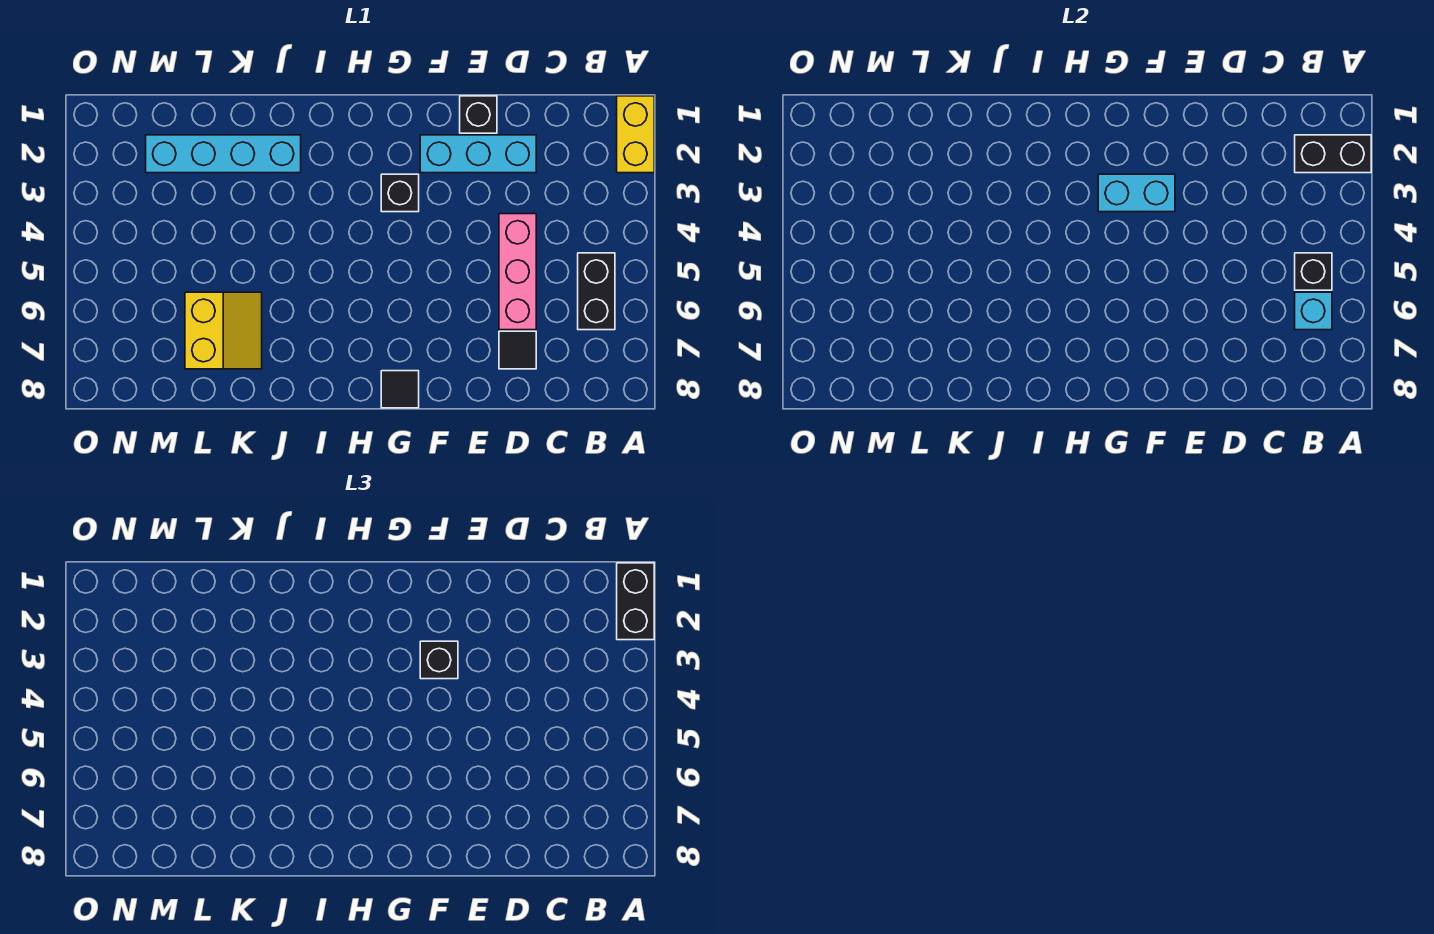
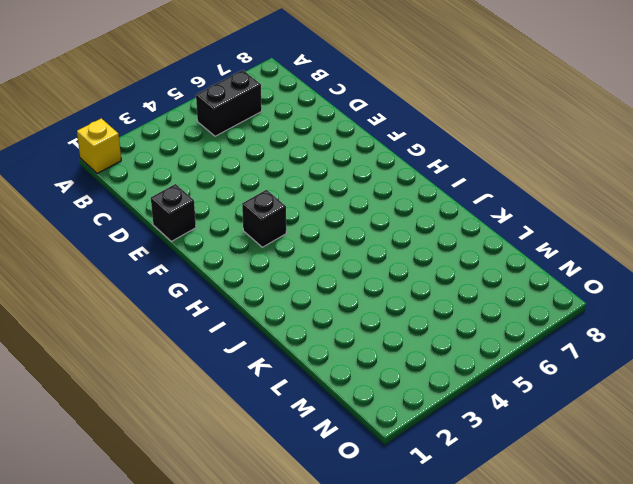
yellow 1x1 brick [77,118,121,174] -> yellow 1x2 brick [617,96,654,173]
none -> cyan 1x3 brick [420,135,536,173]
none -> pink 1x3 brick [499,214,536,330]
none -> black 1x1 tile [499,331,536,369]

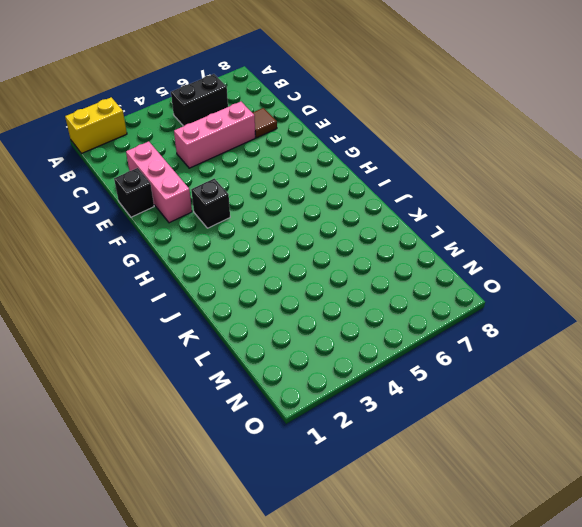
pink 1x3 brick [126,141,192,223] -> cyan 1x3 brick [420,135,536,173]
brown 1x1 tile [253,108,277,138] -> black 1x1 tile [499,331,536,369]
none -> black 1x1 tile [381,371,419,408]
none -> cyan 1x4 brick [146,135,301,173]
none -> yellow 2x2 slope [185,292,262,369]

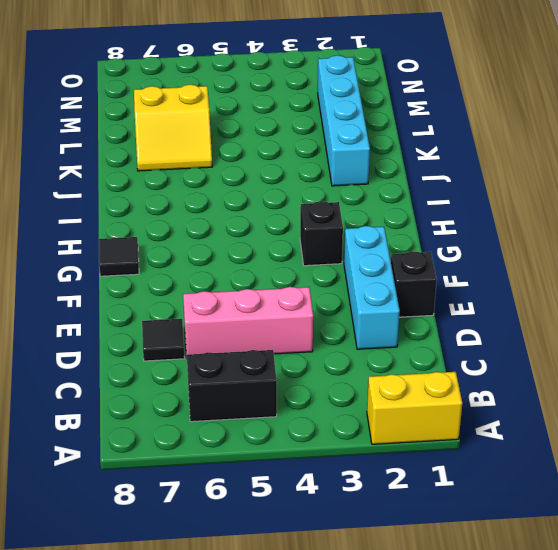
none -> black 1x2 brick [1295,135,1371,173]
none -> black 1x1 brick [1295,253,1332,290]
none -> cyan 1x1 brick [1295,292,1332,330]

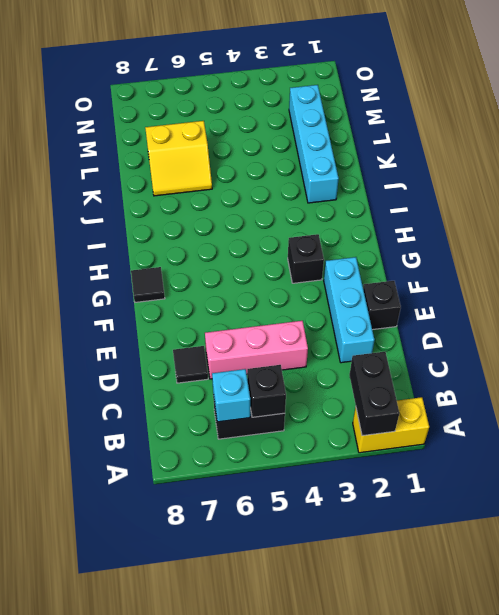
none -> cyan 1x2 brick [1098,174,1175,212]
none -> black 1x2 brick [617,563,654,640]
none -> black 1x1 brick [420,641,458,679]

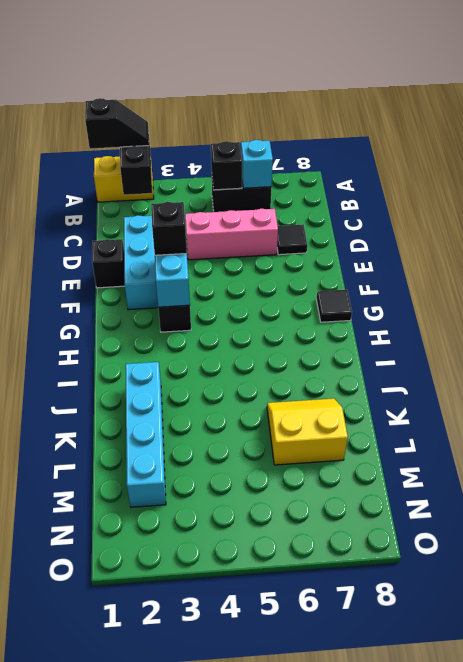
black 1x2 slope [85,98,149,149] -> black 1x2 brick [617,563,654,640]

